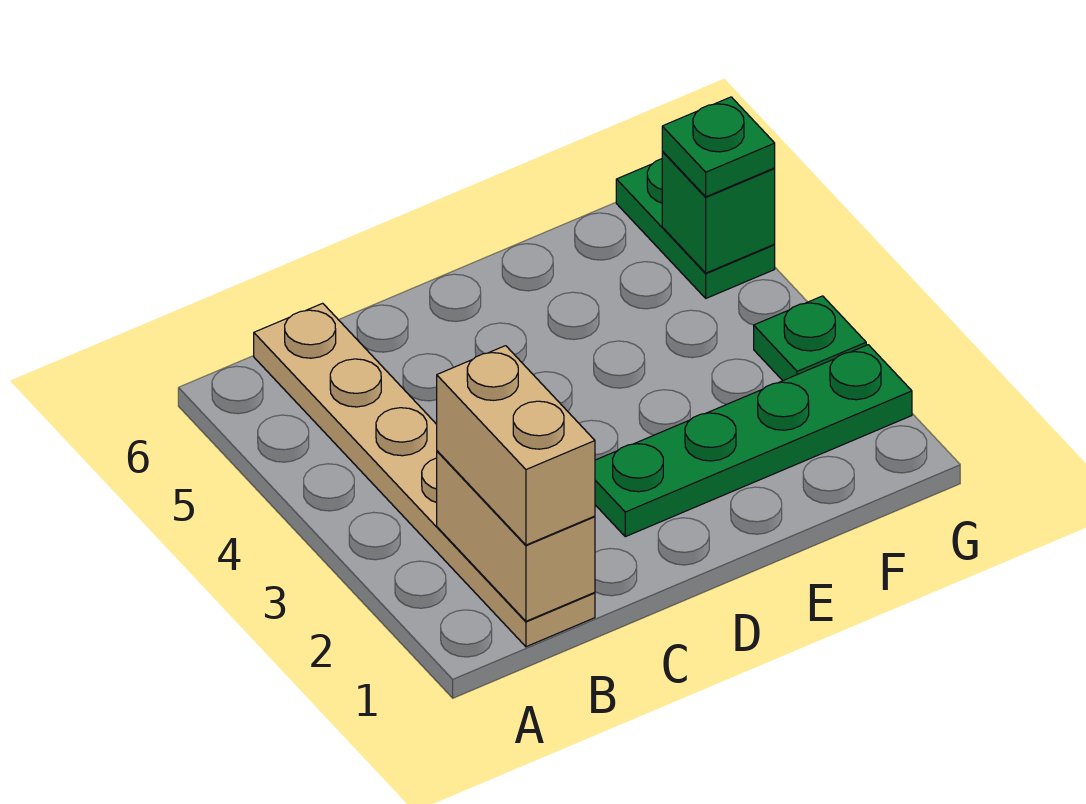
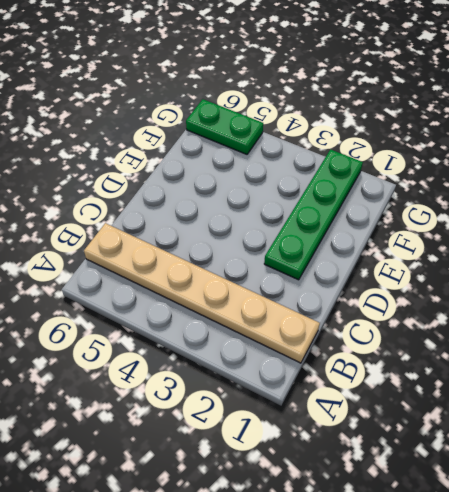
none -> green 1x1 plate [754,296,866,381]
none -> tan 1x2 brick [437,451,595,621]

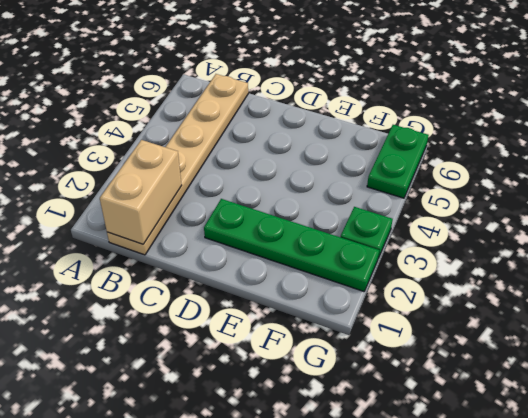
none -> green 1x1 brick [662,152,775,273]
none -> tan 1x2 brick [437,346,595,545]

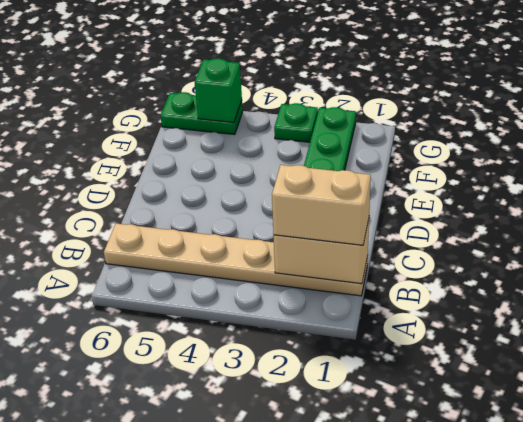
none -> green 1x1 plate [662,97,775,197]

